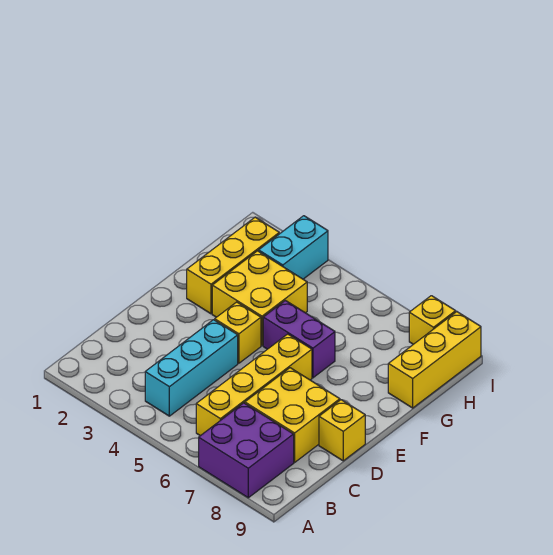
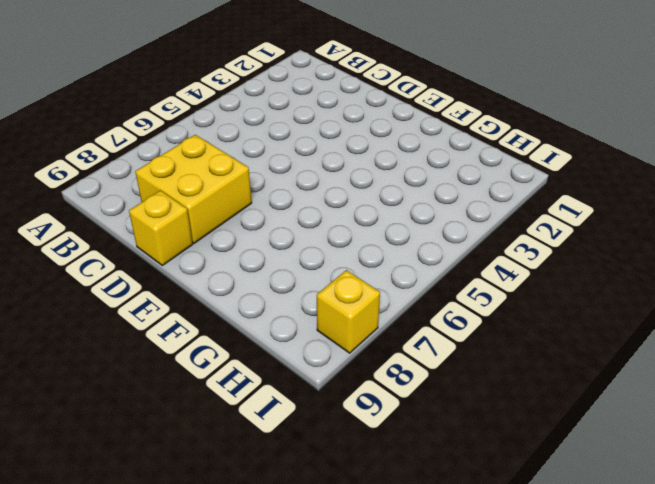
none -> purple 2x2 brick [199,403,294,498]
none -> cyan 1x3 brick [145,320,238,416]
none -> yellow 1x4 brick [196,334,312,436]

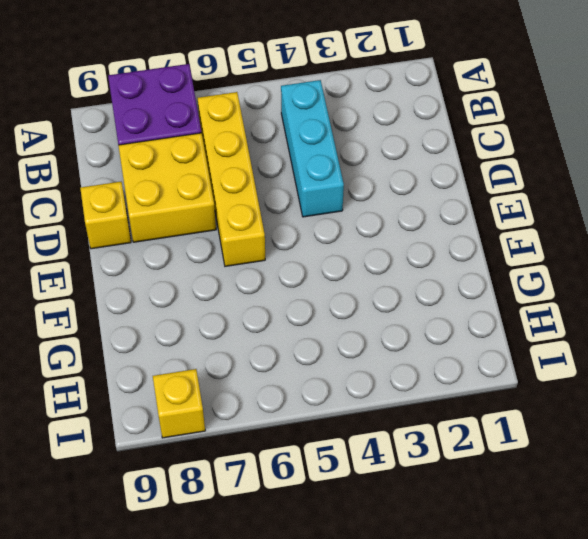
none -> yellow 1x1 brick [215,302,261,363]
none -> yellow 1x3 brick [187,217,279,314]
none -> yellow 2x2 brick [212,251,307,346]

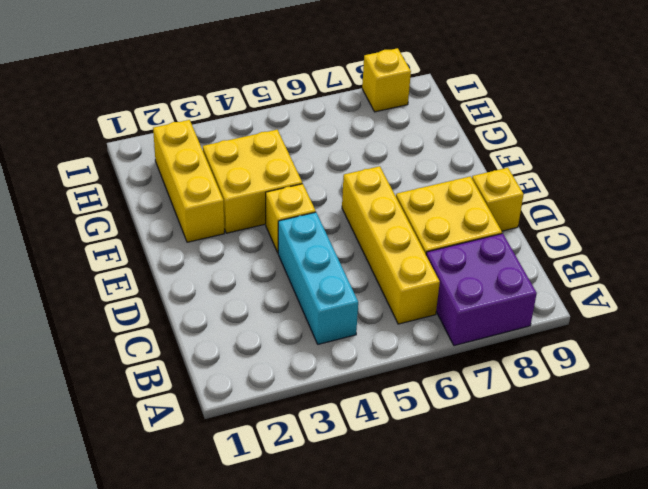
none -> purple 1x2 brick [263,300,335,378]
none -> yellow 1x3 brick [388,312,481,408]
none -> cyan 1x2 brick [259,216,328,279]

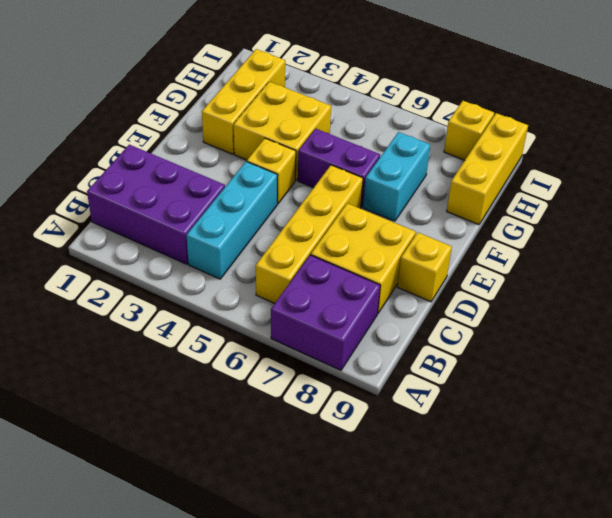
purple 2x3 brick [87,145,225,264] -> none
cyan 1x2 brick [363,132,430,221] -> cyan 1x2 brick moved to [259,216,328,279]

